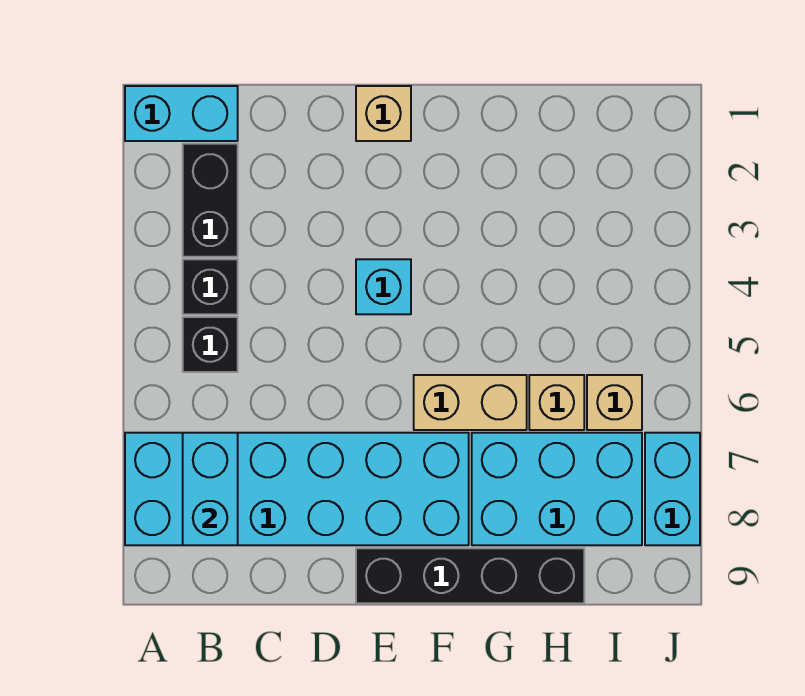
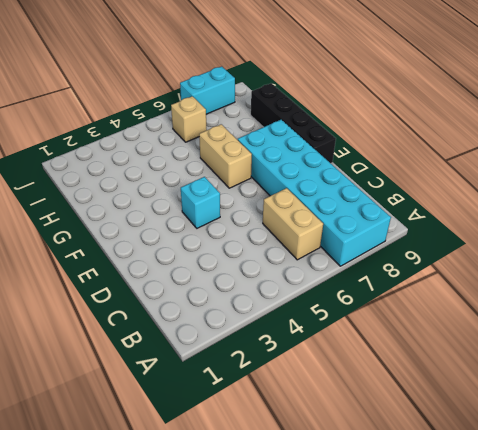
tan 1x2 brick [263,188,323,260] -> none
none -> cyan 1x2 brick [125,86,238,141]
none -> black 1x2 brick [183,144,238,257]
none -> black 1x1 brick [183,259,238,314]

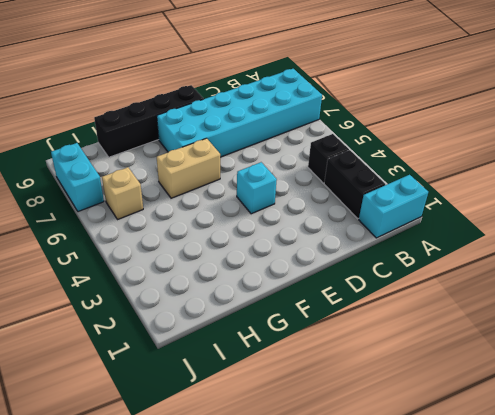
none -> black 1x1 brick [183,317,238,372]
none -> tan 1x1 brick [356,86,411,141]
none -> cyan 2x3 brick [472,433,642,545]

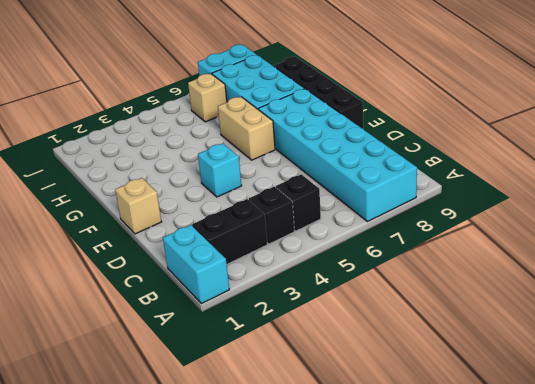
none -> tan 1x1 brick [529,375,584,430]
none -> cyan 1x2 brick [183,433,238,545]

